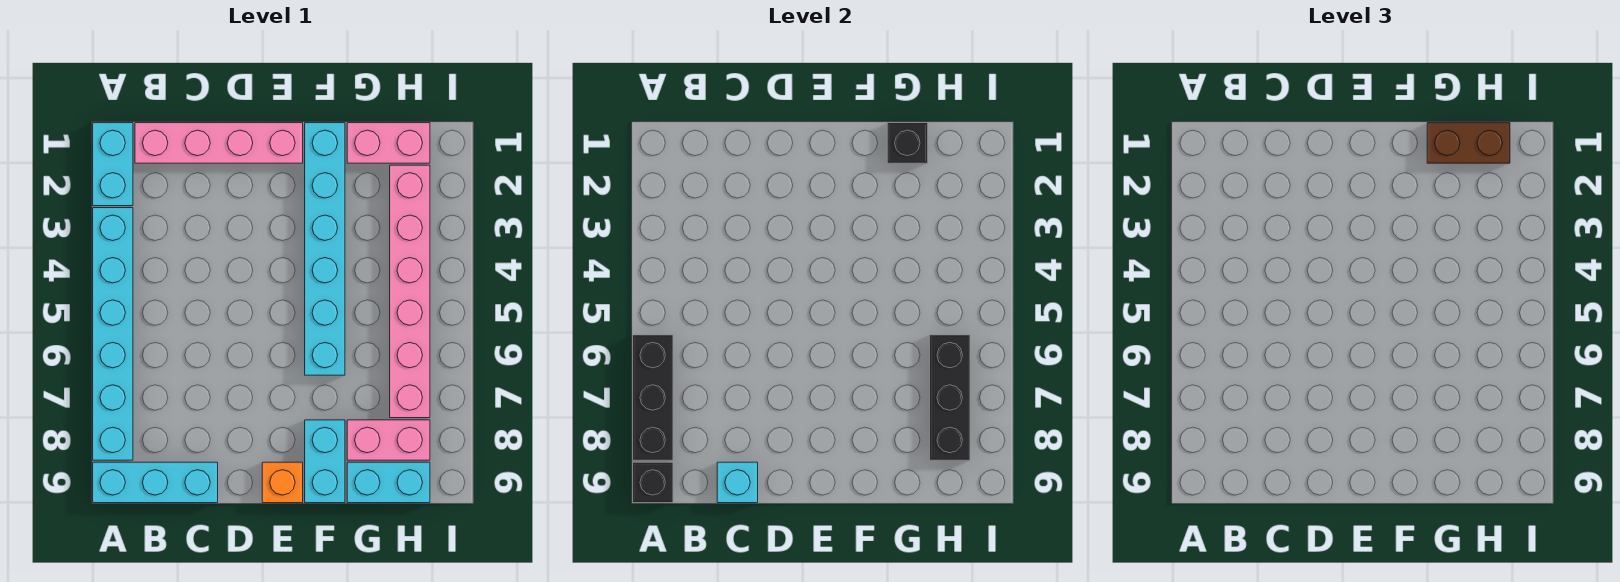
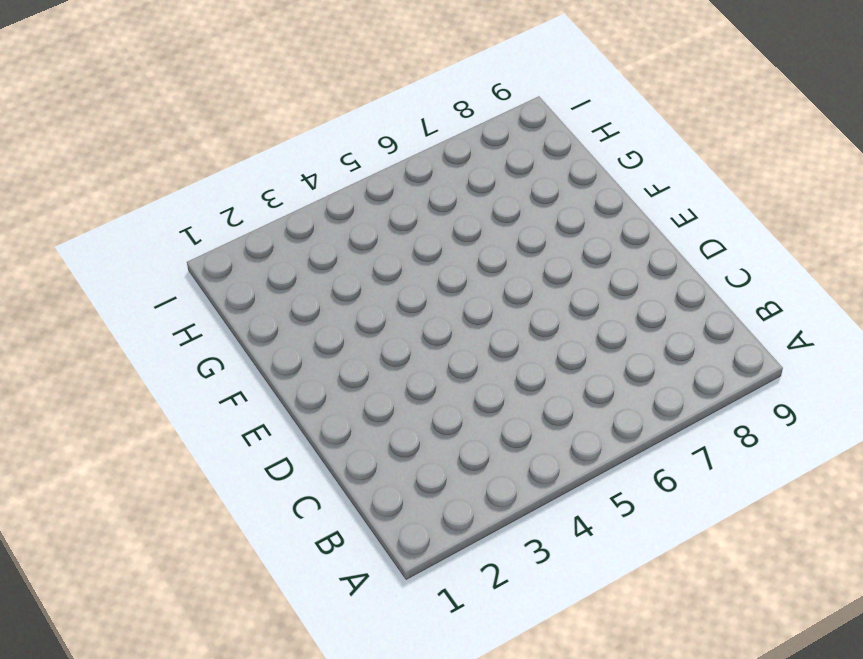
none -> cyan 1x2 brick [93,123,133,206]
none -> cyan 1x6 brick [93,208,133,460]
none -> cyan 1x3 brick [93,462,218,503]

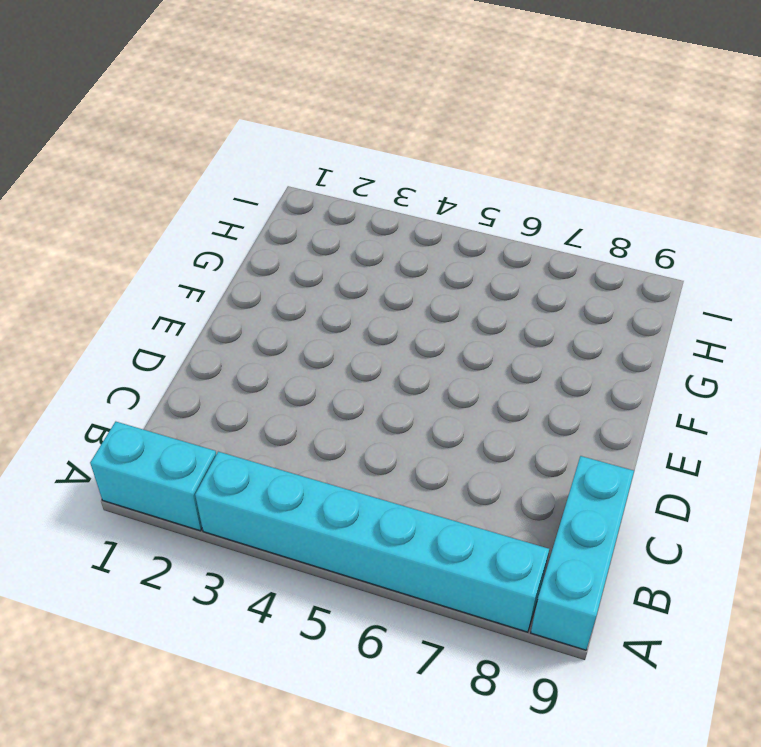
none -> pink 1x4 brick [135,123,303,163]
none -> orange 1x1 brick [262,462,303,503]
none -> cyan 1x6 brick [305,123,345,375]

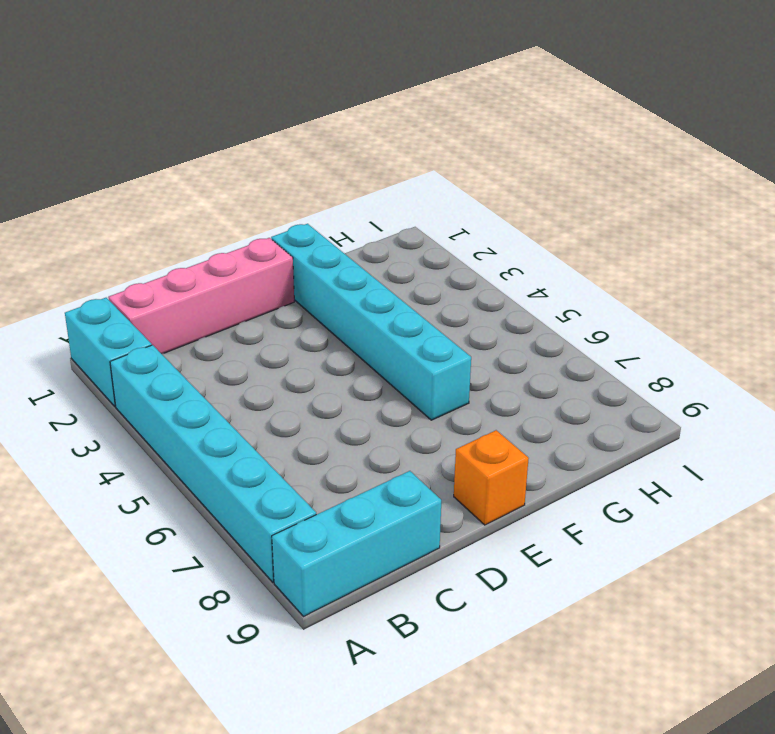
none -> cyan 1x2 brick [305,420,345,503]
none -> pink 1x2 brick [347,123,430,163]
none -> pink 1x2 brick [347,420,430,460]

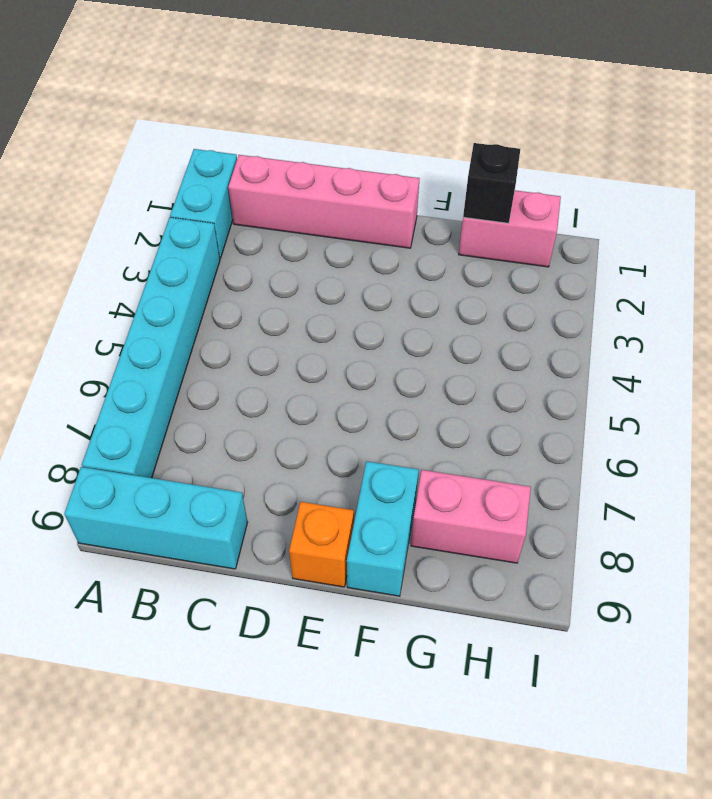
none -> cyan 1x6 brick [305,123,345,375]
none -> cyan 1x2 brick [347,462,430,503]
none -> pink 1x6 brick [390,165,430,418]

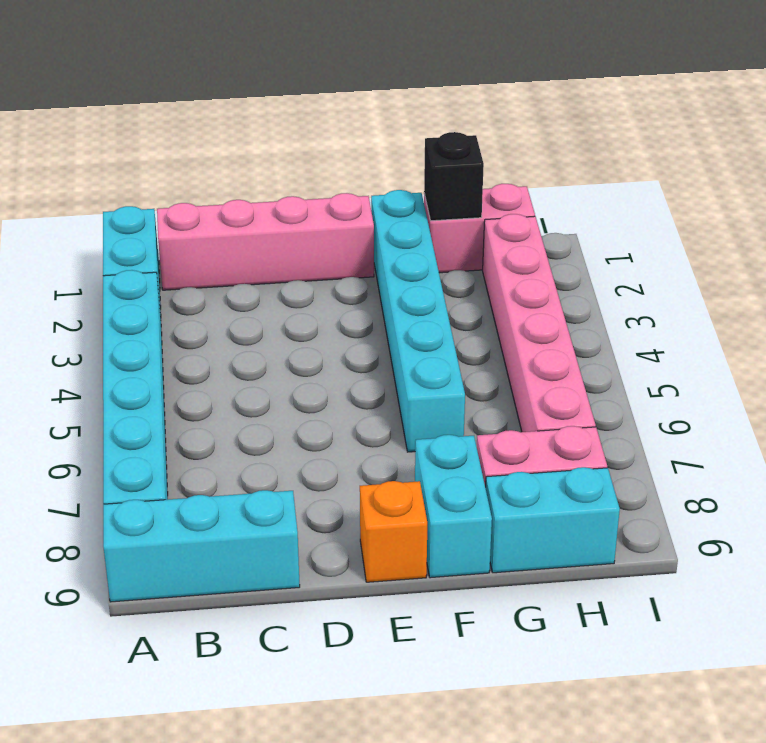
none -> black 1x3 brick [633,335,673,460]
none -> black 1x1 brick [633,462,673,503]
none -> cyan 1x1 brick [717,462,758,503]

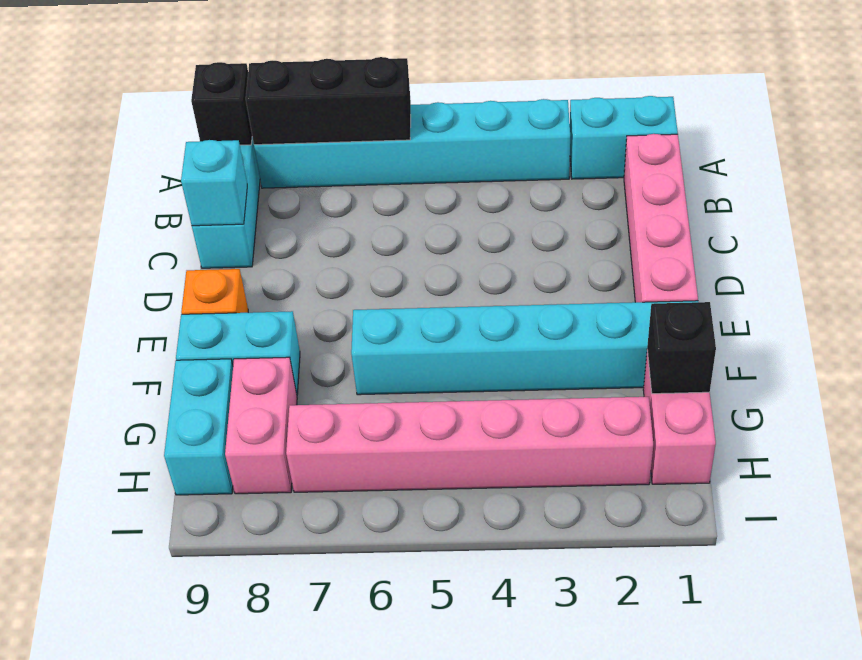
none -> black 1x3 brick [930,335,970,460]
none -> brown 1x2 brick [1427,123,1510,163]

